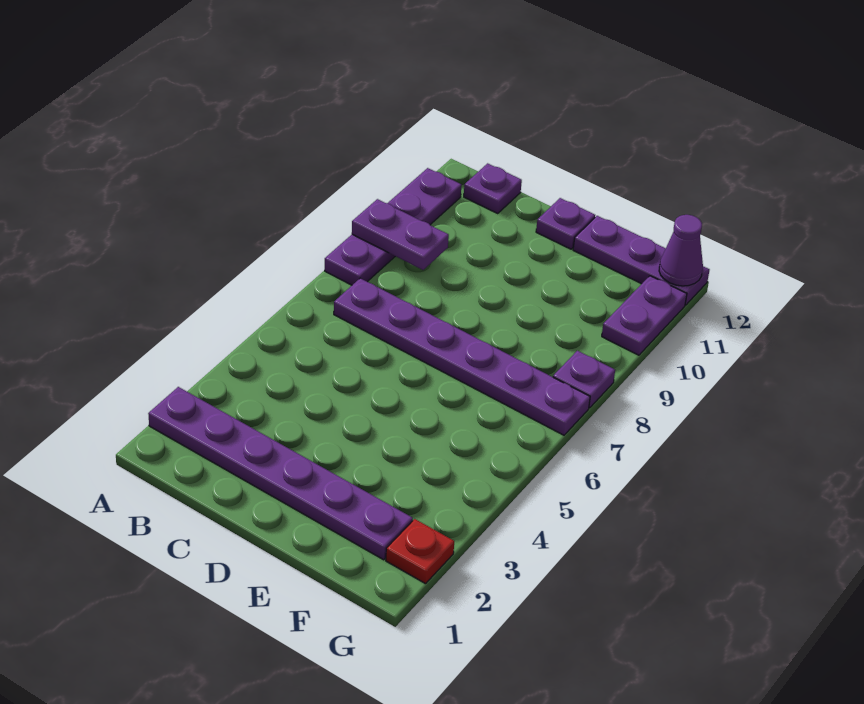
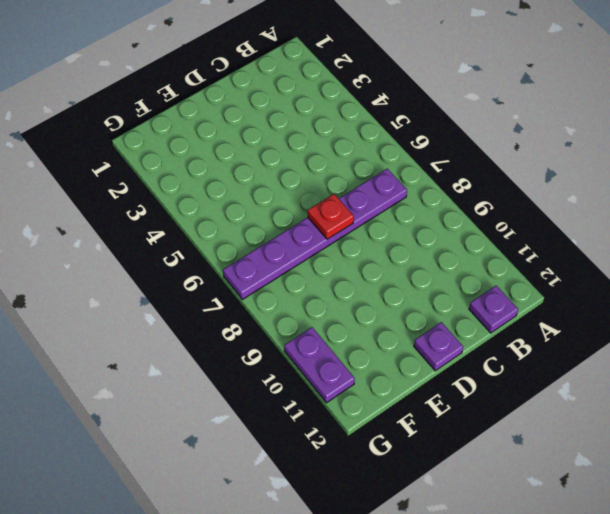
red 1x1 plate [308,194,354,239] -> red 1x1 plate moved to [386,519,454,584]
none -> purple 1x6 plate [148,387,413,560]
none -> purple 1x4 plate [325,168,461,285]

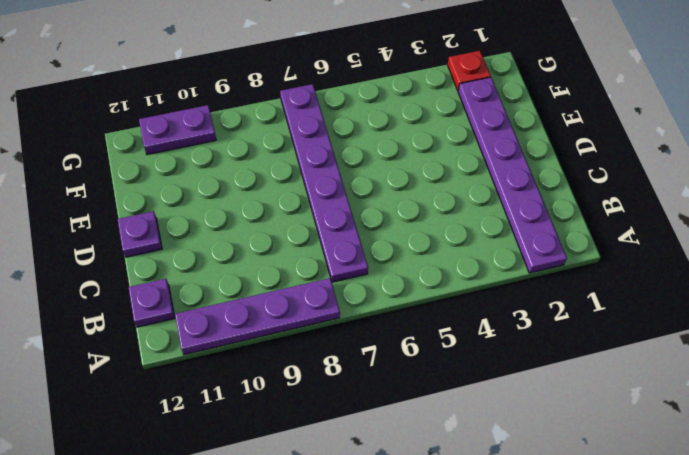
none -> purple 1x3 plate [573,216,710,305]
none -> purple 1x1 plate [553,351,615,408]

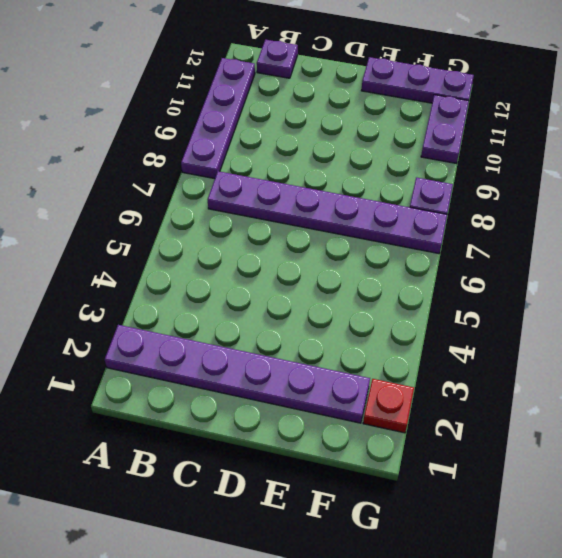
none -> purple 1x1 plate [536,198,595,249]
none -> purple 1x2 plate [352,199,449,270]

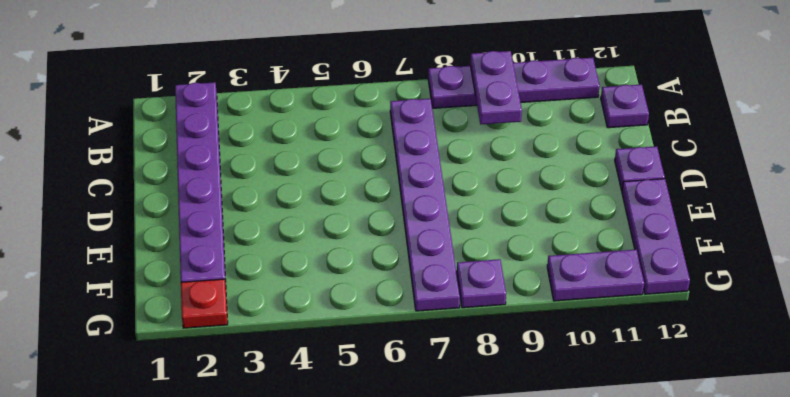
none -> purple 1x1 cone [659,215,703,286]

